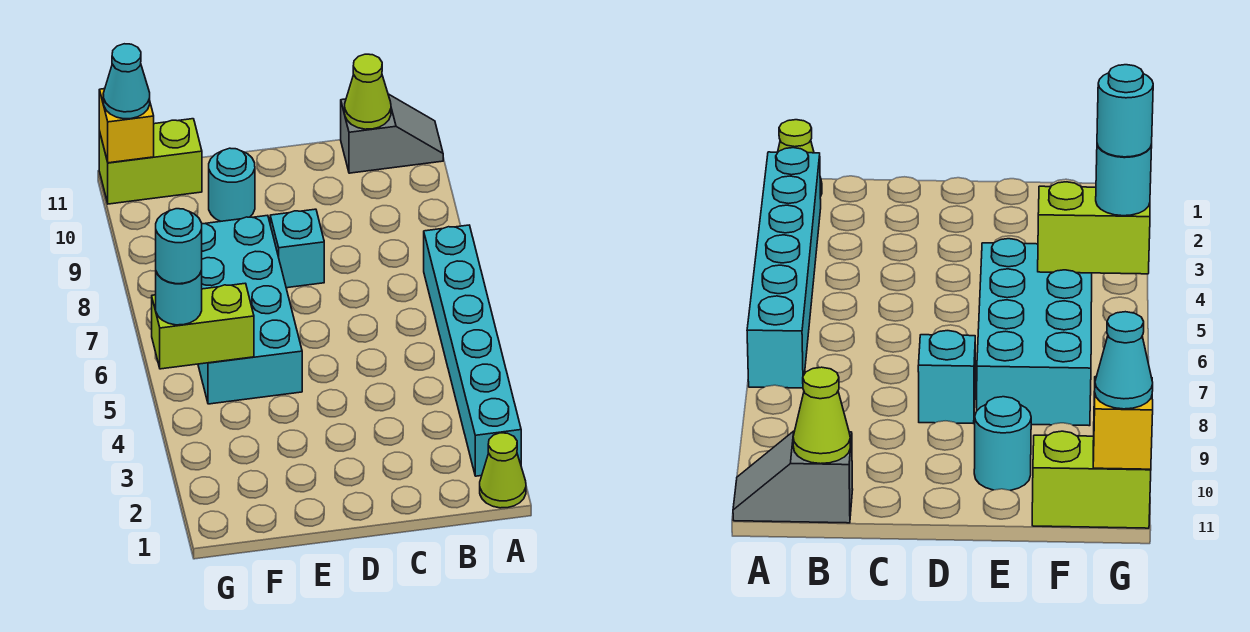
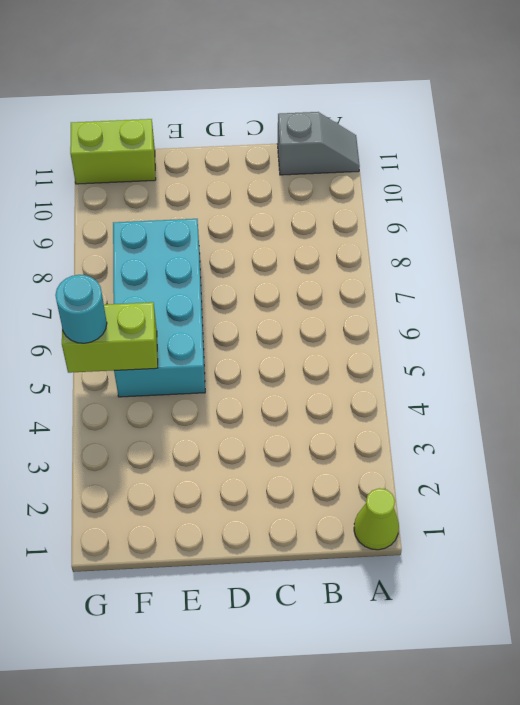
none -> cyan 1x6 brick [424,225,521,476]
none -> cyan 1x1 brick [270,209,324,288]
none -> cyan 1x1 round brick [209,148,255,221]

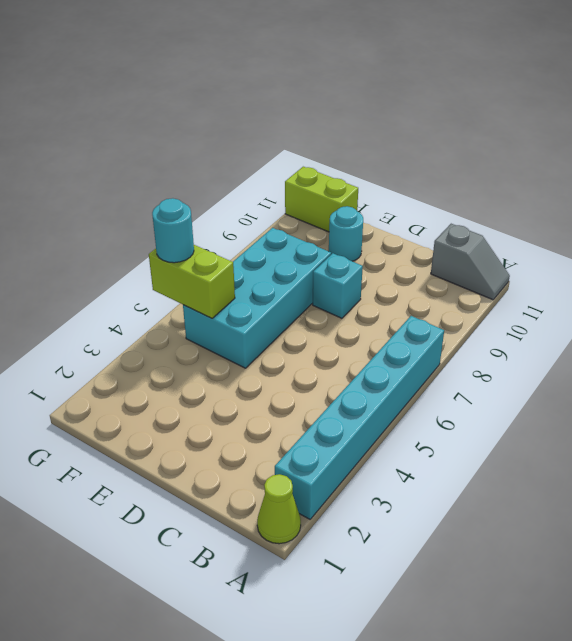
none -> lime 1x1 cone [345,54,391,129]
none -> yellow 1x1 brick [99,89,154,163]
none -> cyan 1x1 cone [103,44,150,119]

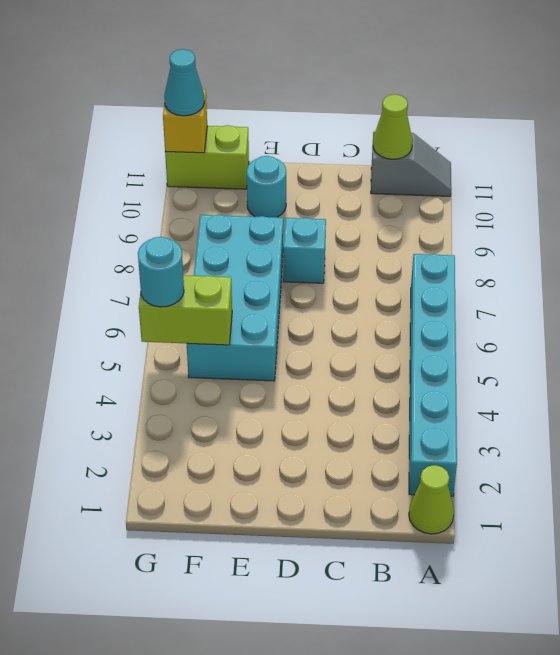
none -> cyan 1x1 round brick [156,209,202,284]

